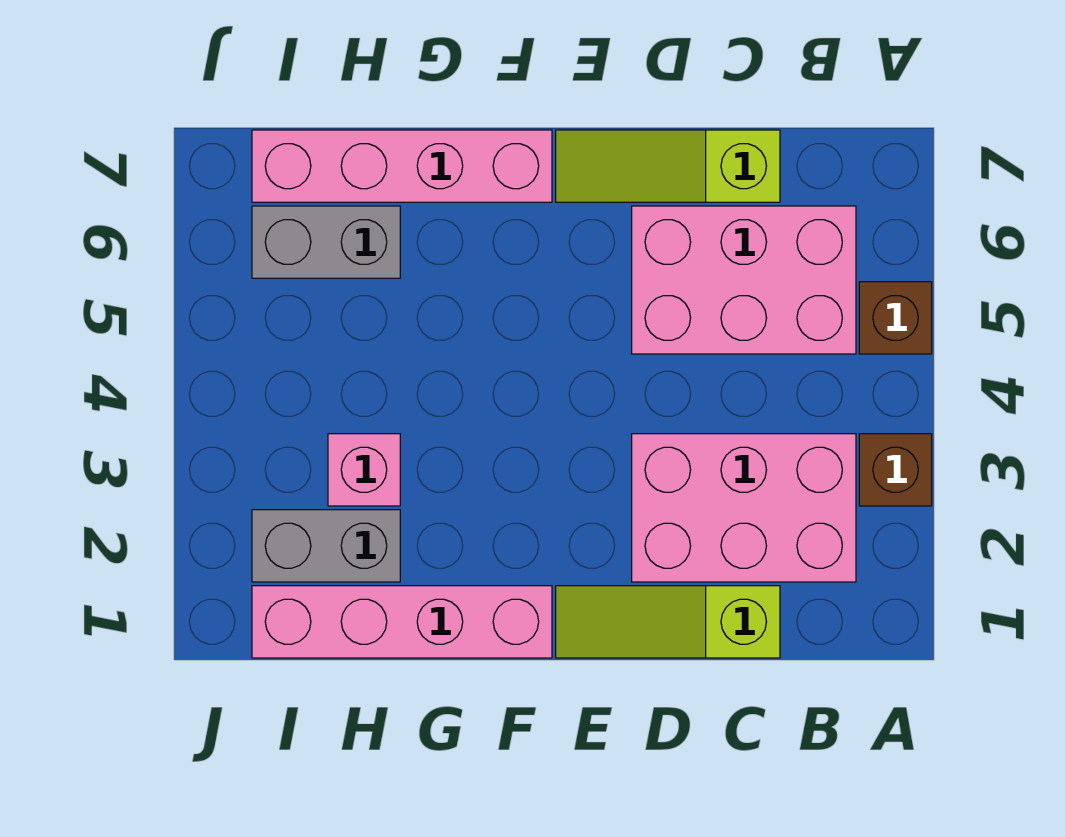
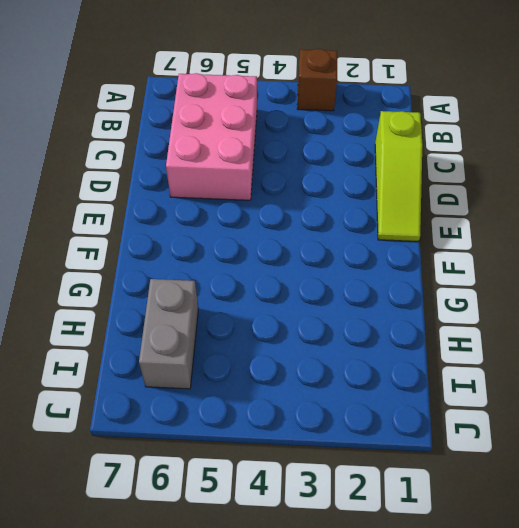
none -> brown 1x1 brick [859,282,932,354]
none -> pink 2x3 brick [632,434,856,582]

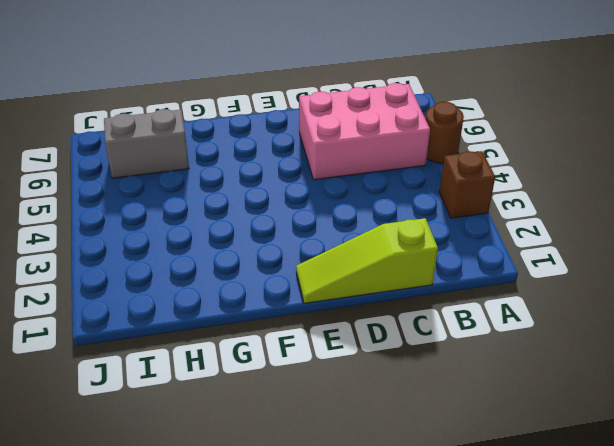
brown 1x1 round brick [425,102,464,163] -> brown 1x1 brick [859,282,932,354]
none -> pink 2x3 brick [632,434,856,582]
none -> lime 1x3 slope [556,130,780,202]

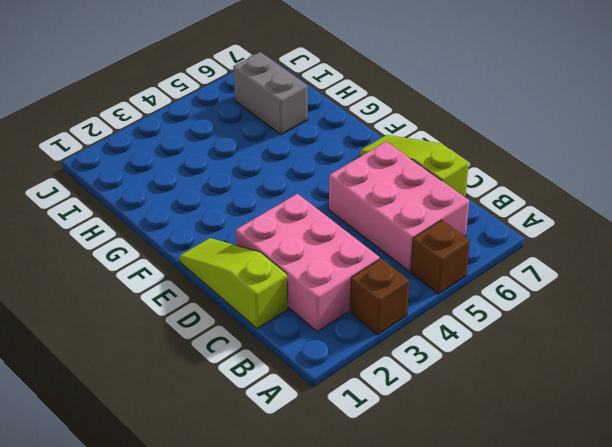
none -> pink 1x4 brick [252,586,552,658]
none -> pink 1x4 brick [252,130,552,202]

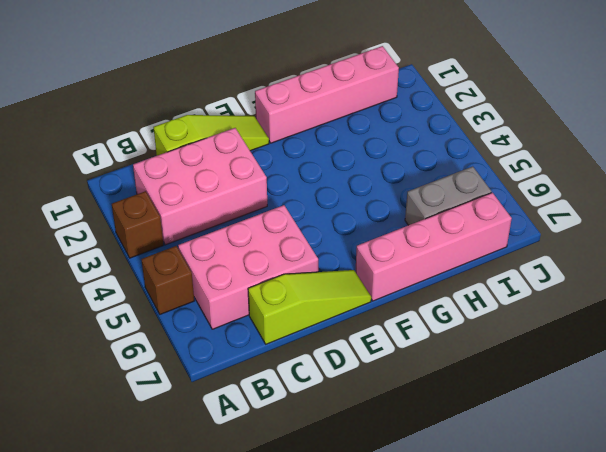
none -> grey 1x2 brick [252,510,400,582]
none -> pink 1x1 brick [328,434,400,506]

